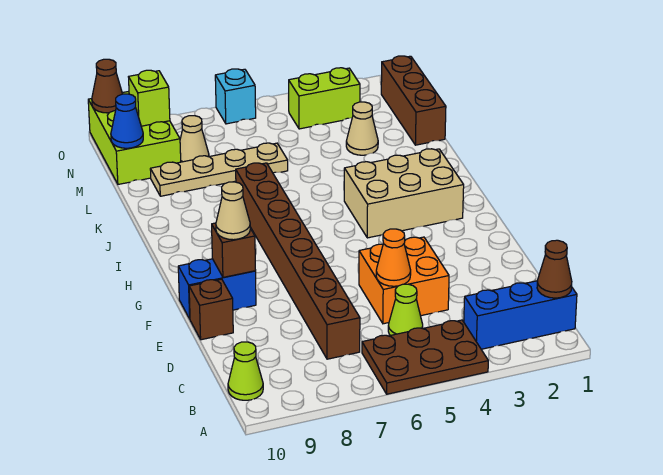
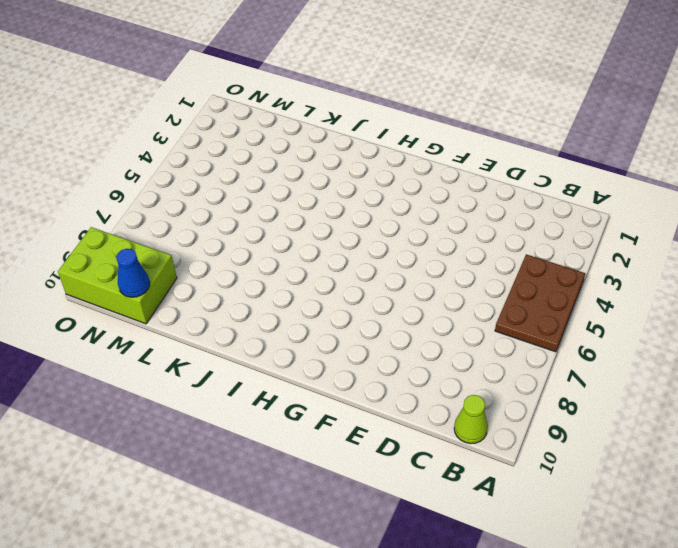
none -> blue 1x3 brick [464,281,577,349]
none -> lime 1x1 cone [388,284,423,335]
none -> brown 1x8 brick [236,163,360,359]

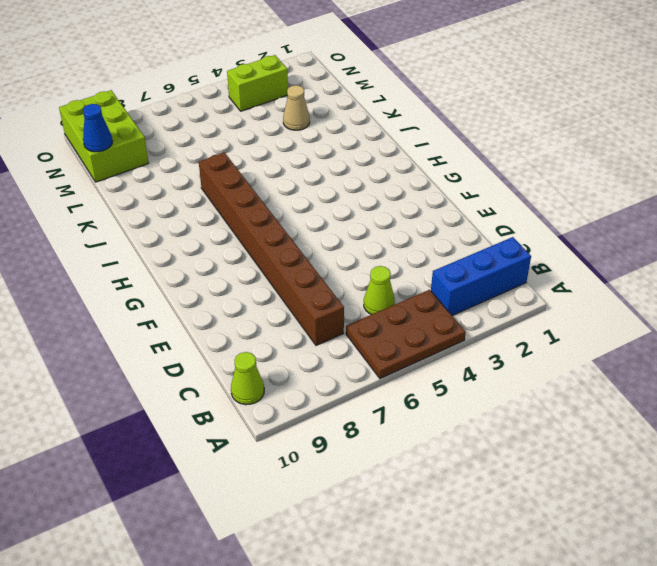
none -> orange 2x2 brick [359,237,449,324]
none -> brown 1x1 brick [189,279,233,340]
none -> blue 1x2 brick [178,259,256,319]

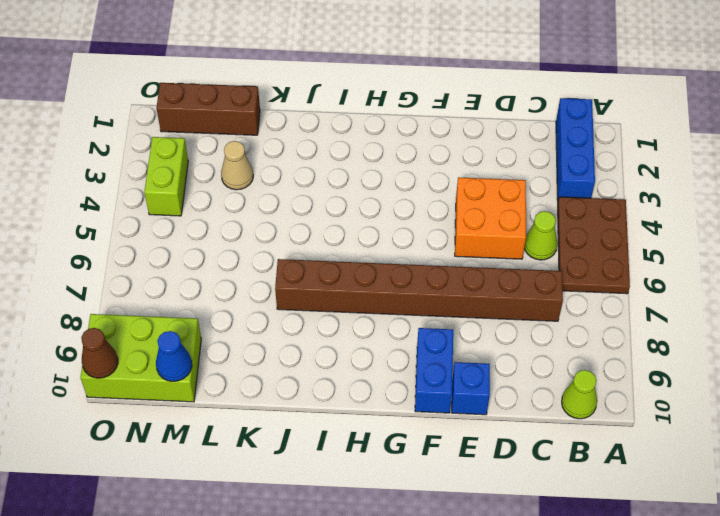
blue 1x1 brick [452,362,490,415] -> brown 1x1 brick [189,279,233,340]
none -> tan 2x3 brick [344,149,464,238]
none -> tan 1x4 plate [150,143,288,196]
none -> tan 1x1 cone [180,116,209,162]

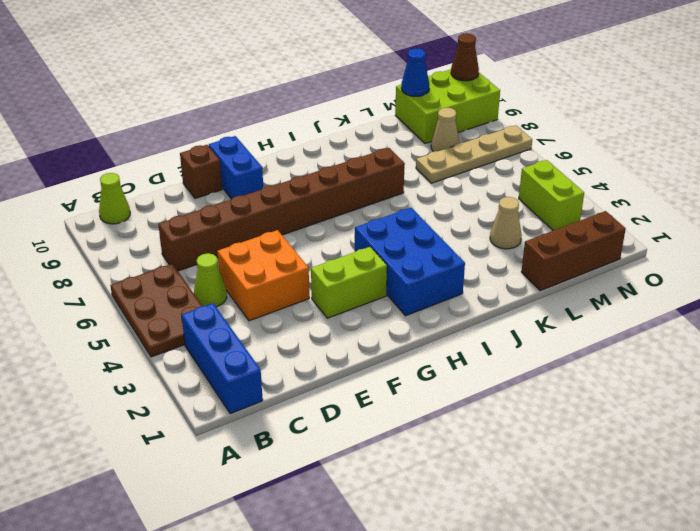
lime 1x2 brick [311,247,387,318] -> none
blue 2x3 brick [355,208,465,316] -> tan 2x3 brick [344,149,464,238]
tan 1x4 plate [416,125,532,183] -> tan 1x4 plate turned to [150,143,288,196]
none -> cyan 1x1 brick [215,69,256,124]
none -> brown 1x1 cone [537,240,572,298]
none -> orange 1x1 cone [376,229,411,286]

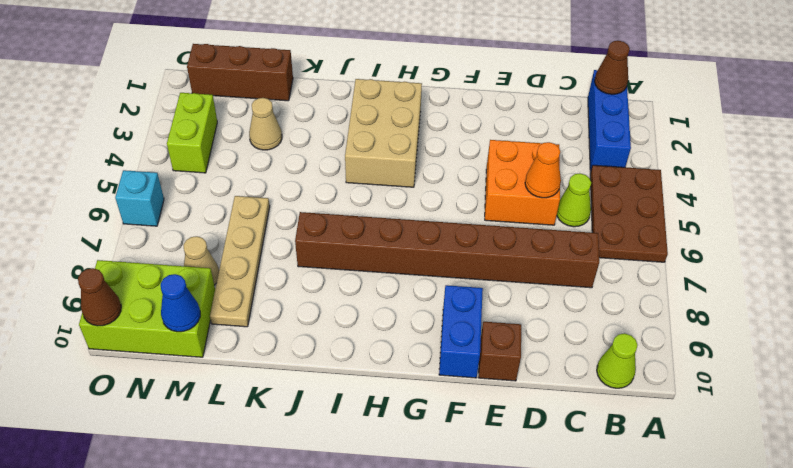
none -> brown 1x1 brick [212,223,256,277]
none -> lime 1x1 brick [129,70,170,126]
none -> tan 1x1 cone [216,182,250,240]

